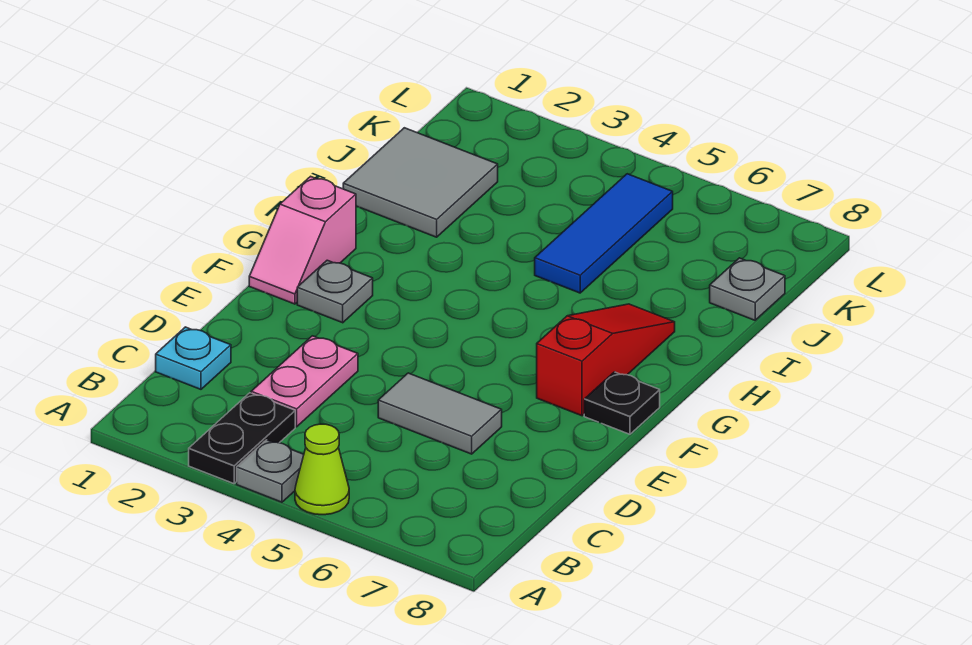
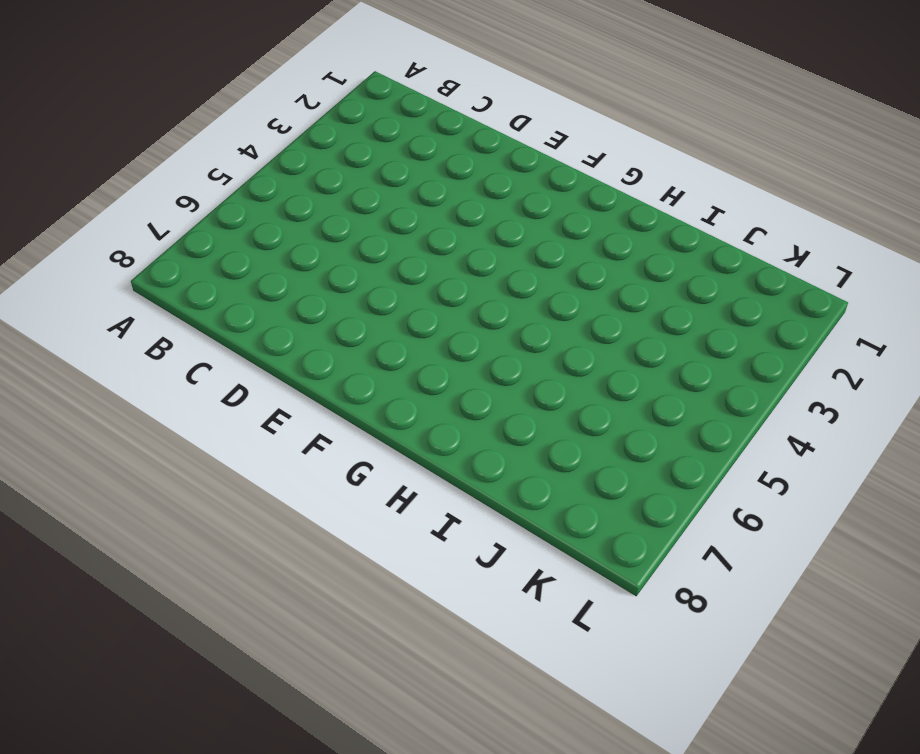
none -> black 1x2 plate [189,393,295,484]
none -> grey 1x1 plate [237,440,304,502]
none -> lime 1x1 cone [295,424,349,515]

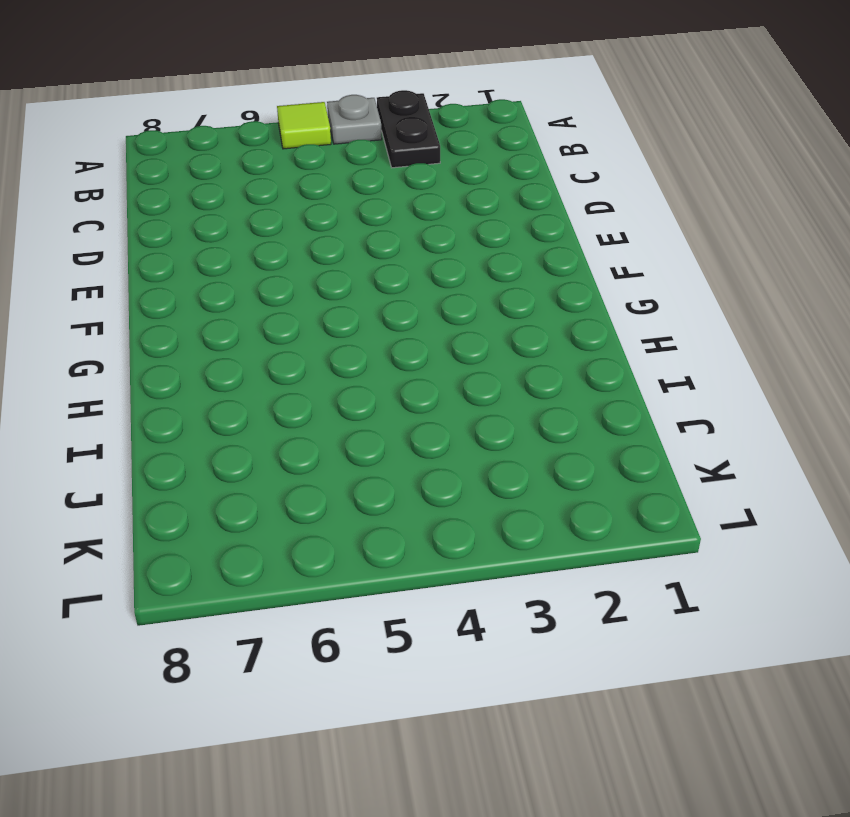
lime 1x1 tile [277,102,331,149] -> lime 1x1 cone [295,424,349,515]
none -> cyan 1x1 plate [156,327,231,389]
none -> pink 1x2 plate [251,336,358,427]
none -> grey 1x2 tile [378,373,502,454]

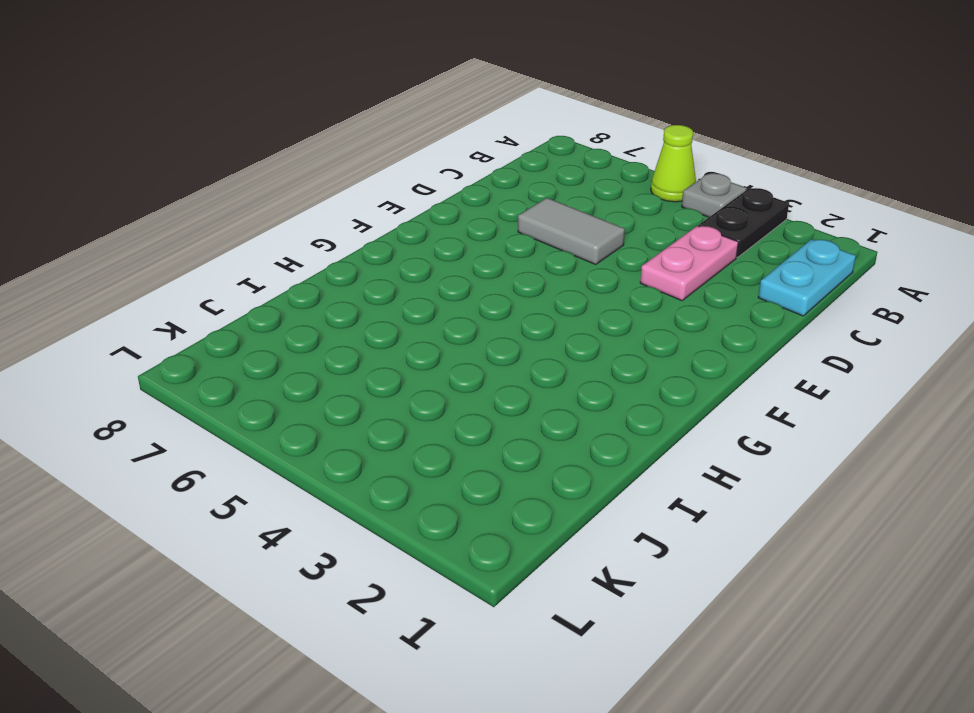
cyan 1x2 plate [758,239,856,316] -> cyan 1x1 plate [156,327,231,389]
none -> pink 1x2 slope [249,176,356,304]
none -> grey 1x1 plate [297,260,373,323]
none -> red 1x3 slope [537,304,675,416]

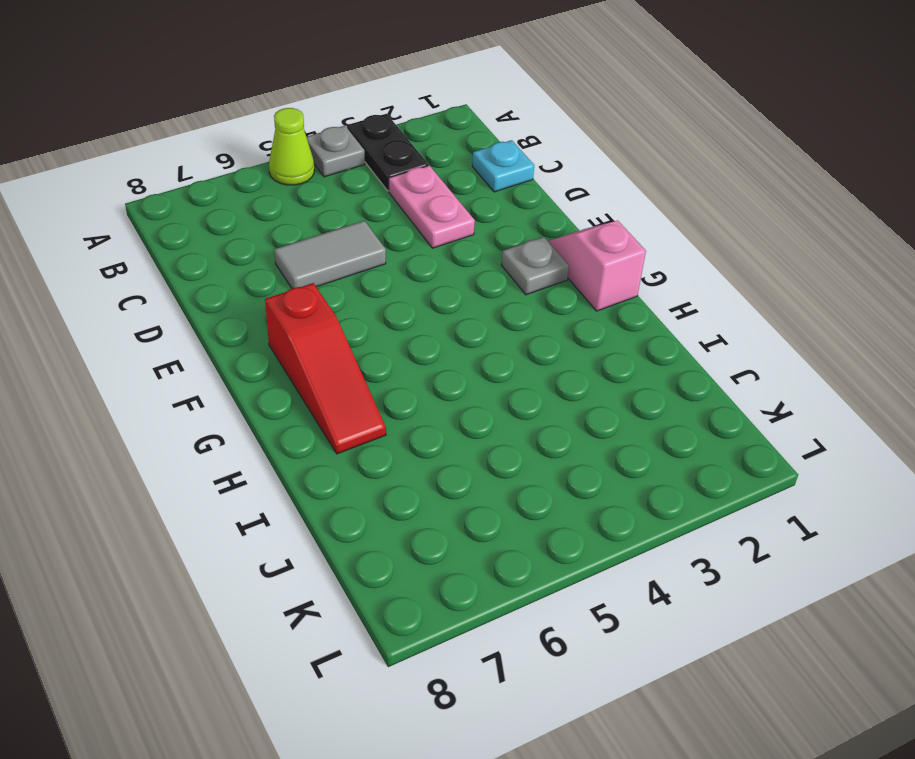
none -> black 1x1 plate [584,372,660,434]
none -> grey 2x2 tile [343,128,498,237]
none -> blue 1x3 tile [535,174,673,293]

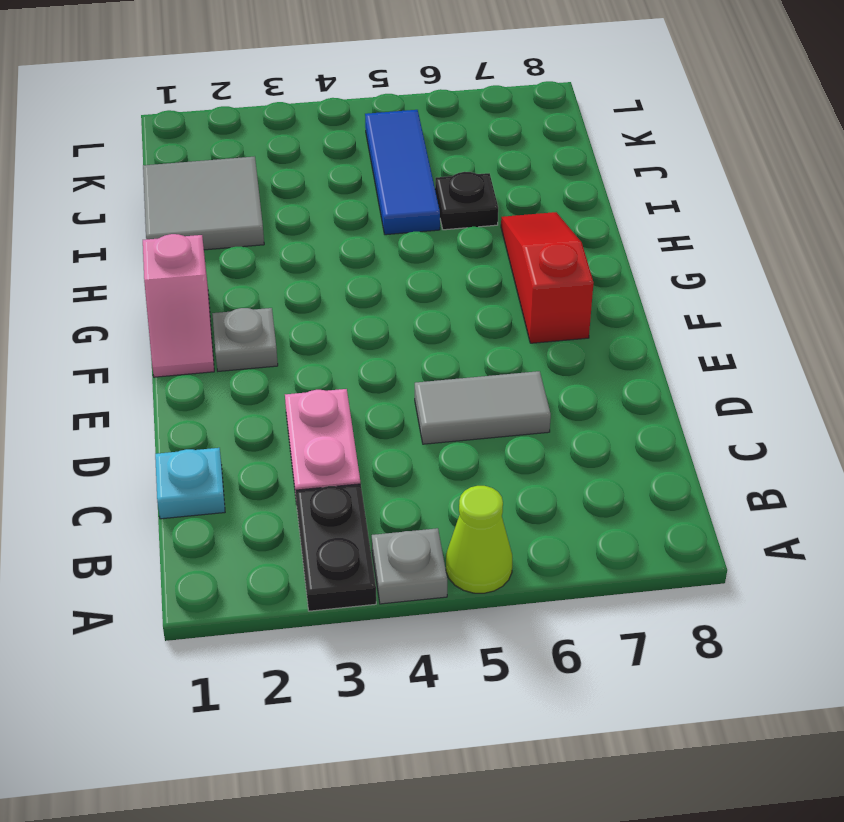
black 1x1 plate [435,172,498,230] -> black 1x1 plate moved to [584,372,660,434]
none -> grey 1x1 plate [710,258,785,320]

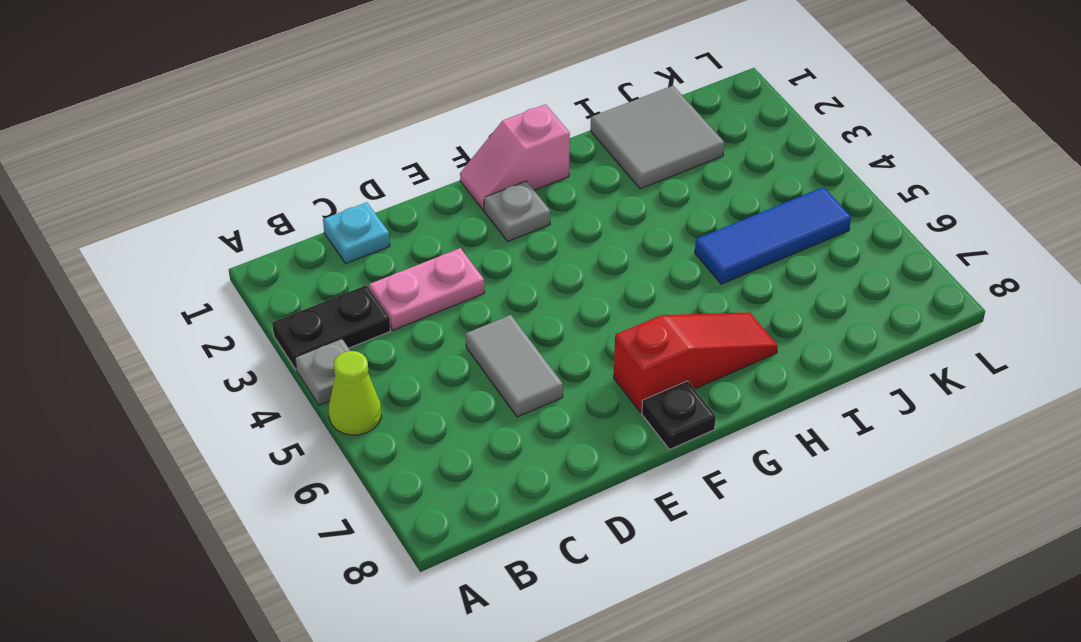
none -> grey 1x1 plate [710,258,785,320]

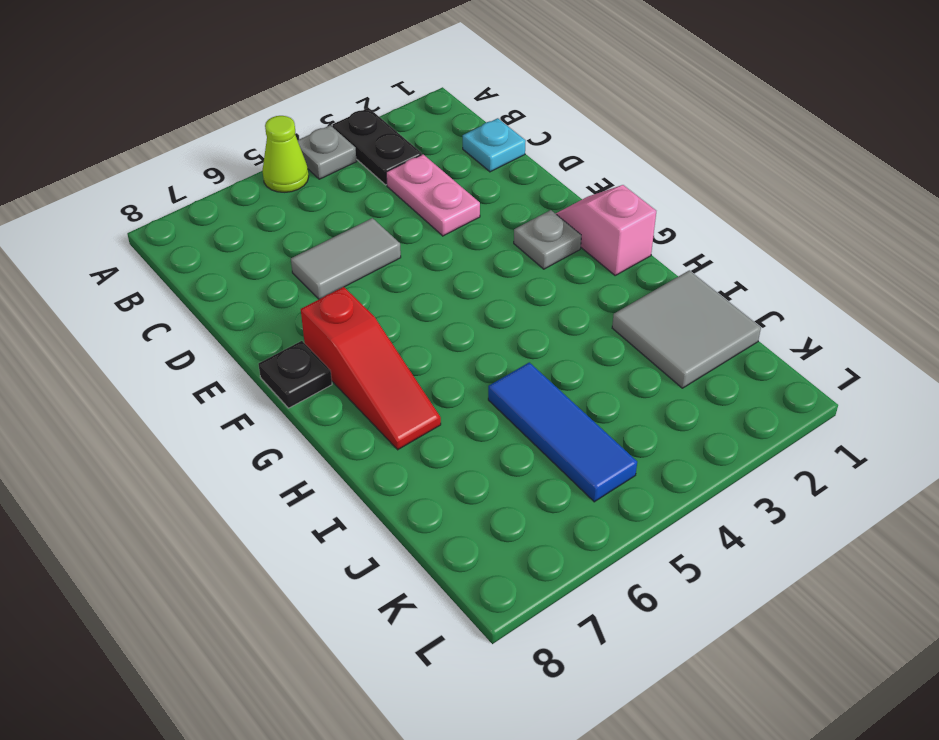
none -> grey 1x1 plate [710,258,785,320]

